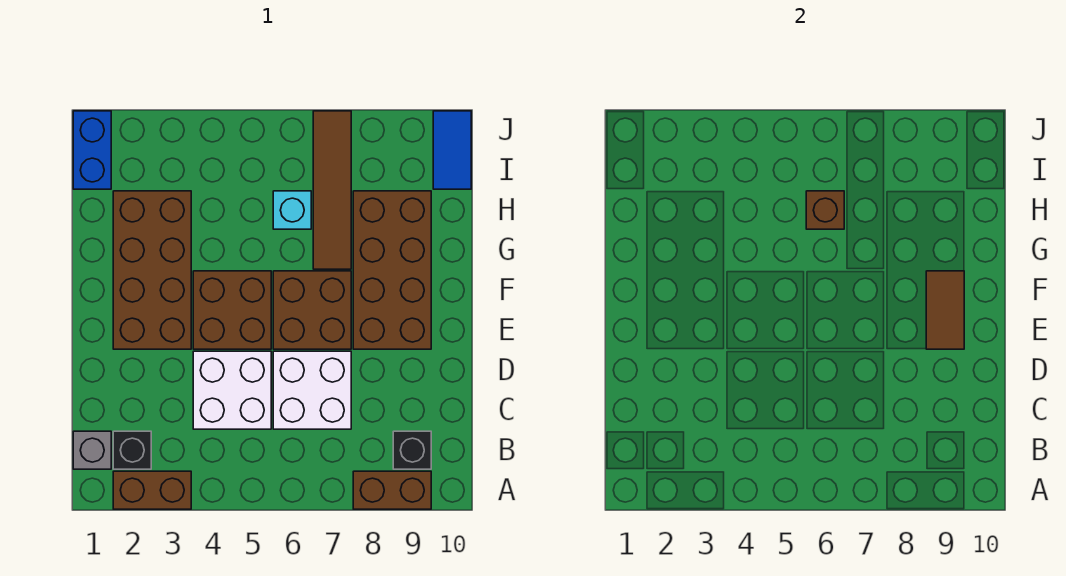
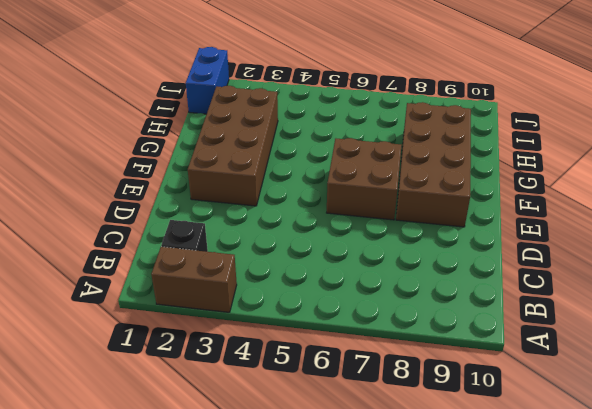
none -> brown 1x2 brick [353,471,431,509]
none -> grey 1x1 brick [73,431,111,469]
none -> black 1x1 brick [393,431,431,469]

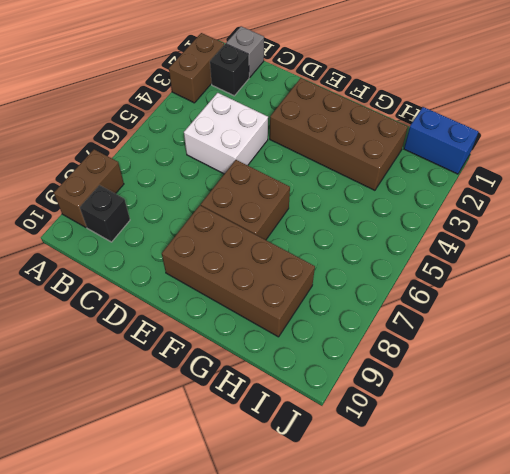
none -> white 2x2 brick [273,351,351,429]
none -> brown 2x2 brick [193,271,271,349]
none -> brown 1x4 tile [313,111,351,269]

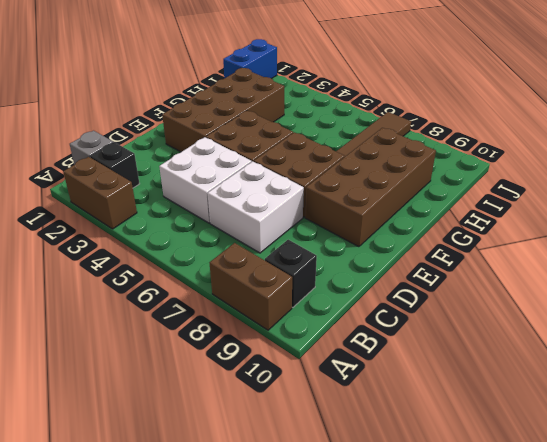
none -> cyan 1x1 brick [273,191,311,229]
none -> blue 1x2 tile [433,111,471,189]
none -> brown 1x2 tile [926,271,964,349]

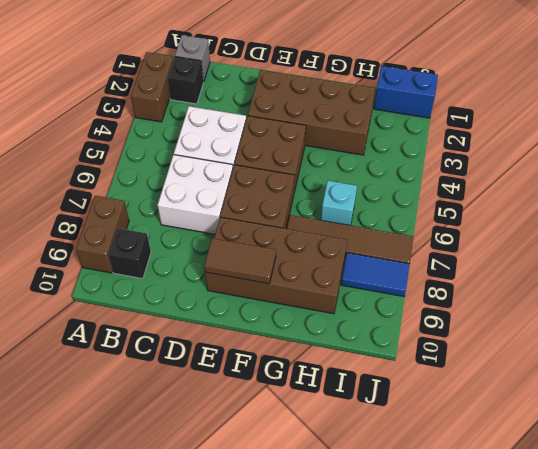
blue 1x2 tile [341,253,410,297] -> blue 1x2 tile moved to [433,111,471,189]
none -> brown 1x1 brick [806,191,844,229]

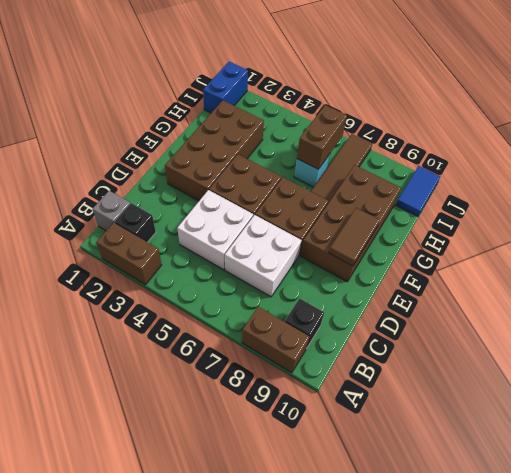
brown 1x2 brick [297,105,347,169] -> brown 1x1 brick [806,191,844,229]

